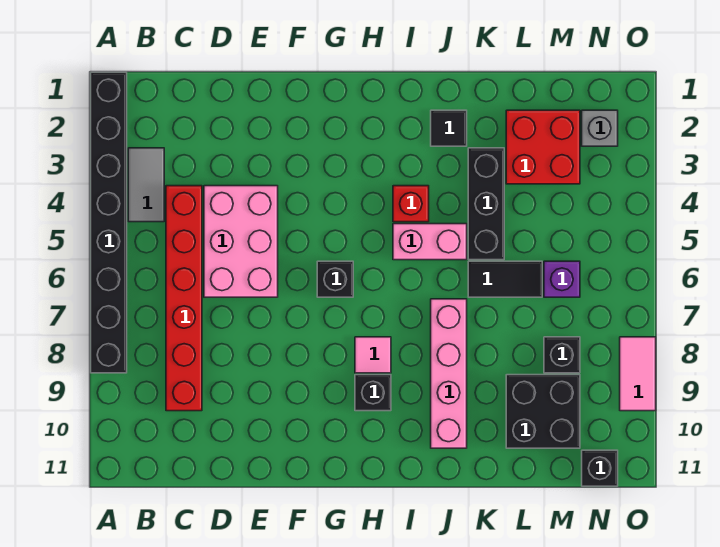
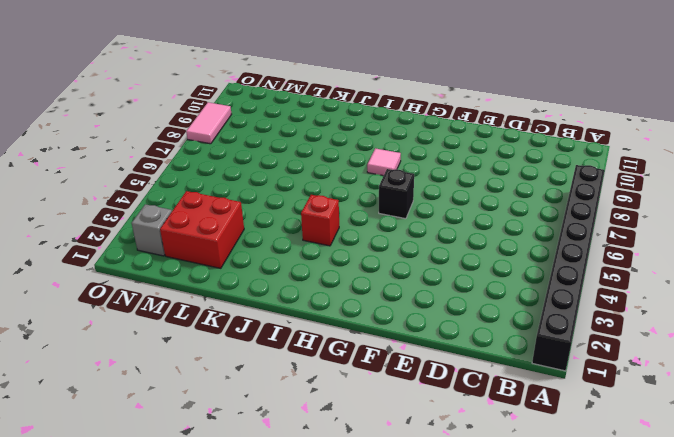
none -> grey 1x2 tile [128,148,164,222]
none -> red 1x6 brick [166,186,202,411]
none -> pink 2x3 brick [204,186,278,297]

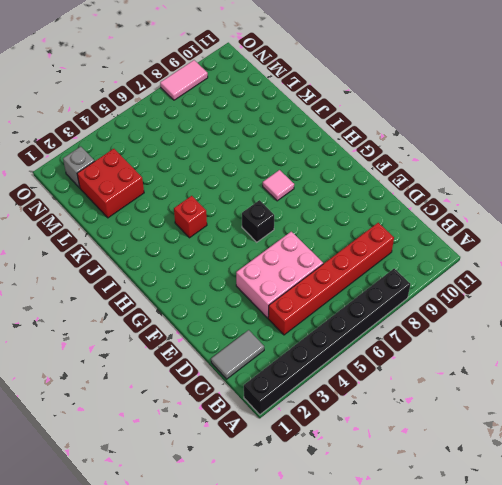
grey 1x2 tile [211,330,264,379] -> grey 1x2 tile moved to [128,148,164,222]
none -> black 1x1 brick [355,375,391,411]
none -> pink 1x2 brick [393,224,467,260]
none -> black 1x1 tile [431,110,467,146]

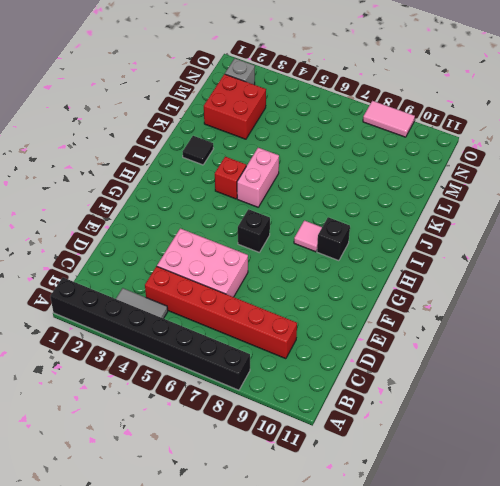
none -> pink 1x4 brick [431,299,467,448]
none -> black 1x3 brick [468,148,504,260]
none -> black 1x2 tile [468,261,542,297]

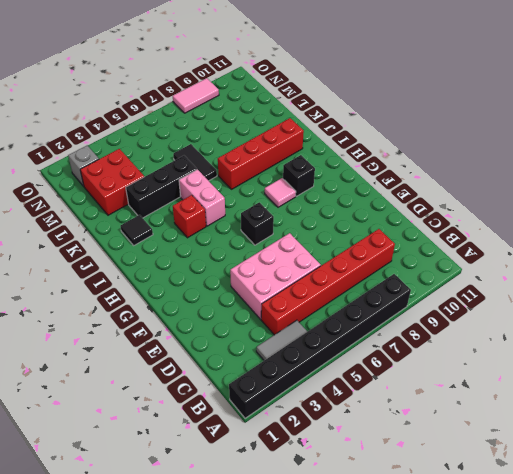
red 1x4 brick [218,118,304,189] -> pink 1x4 brick [431,299,467,448]
none -> black 2x2 brick [506,375,580,448]
none -> purple 1x1 brick [544,261,580,297]
none -> black 1x1 brick [544,337,580,373]

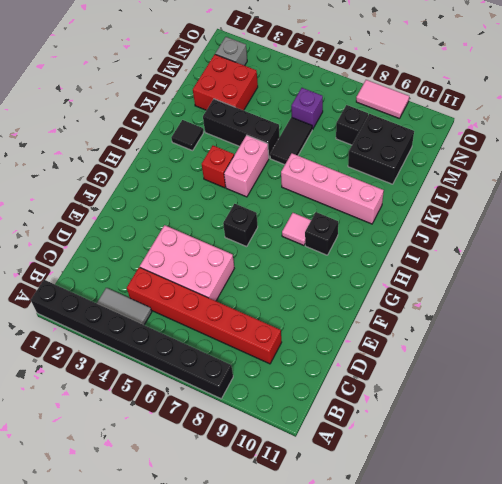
none -> black 1x1 brick [582,450,618,486]

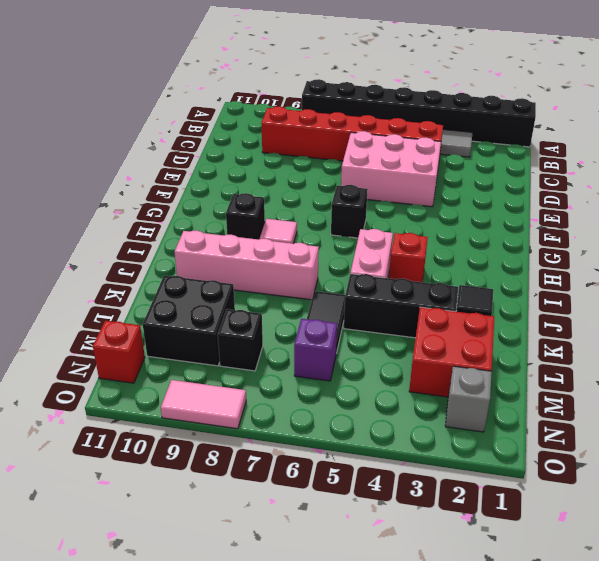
red 1x1 brick [93,321,145,383] -> black 1x1 brick [582,450,618,486]

